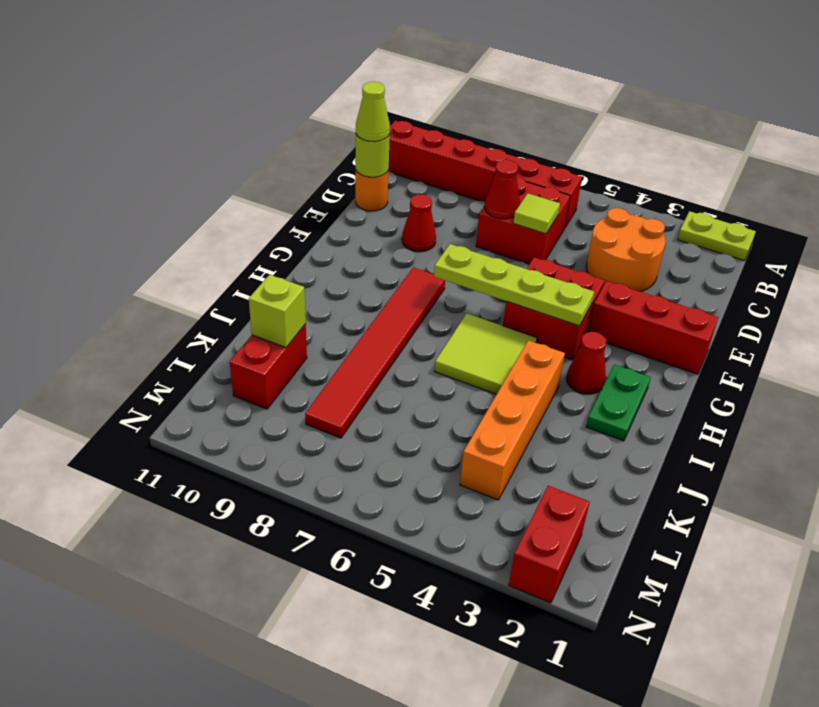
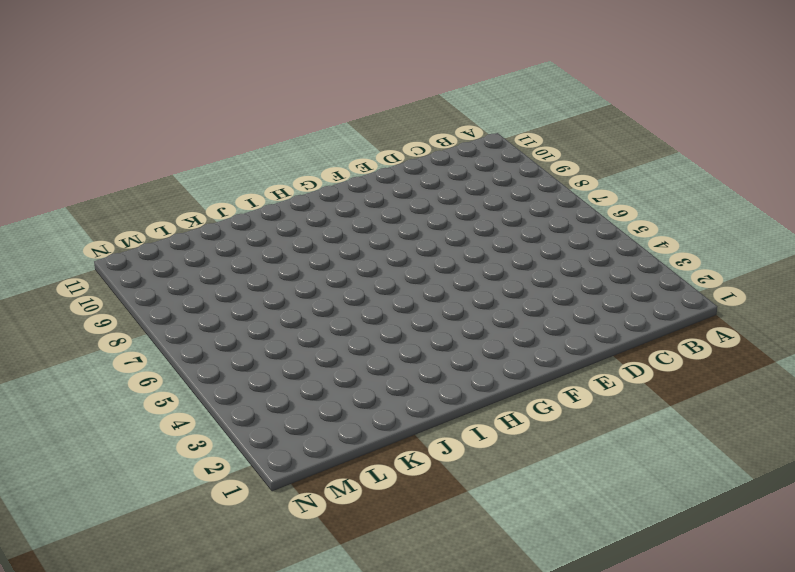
none -> lime 1x2 plate [678,211,756,261]
none -> red 1x6 brick [389,121,582,227]
none -> orange 2x2 round brick [586,208,666,292]

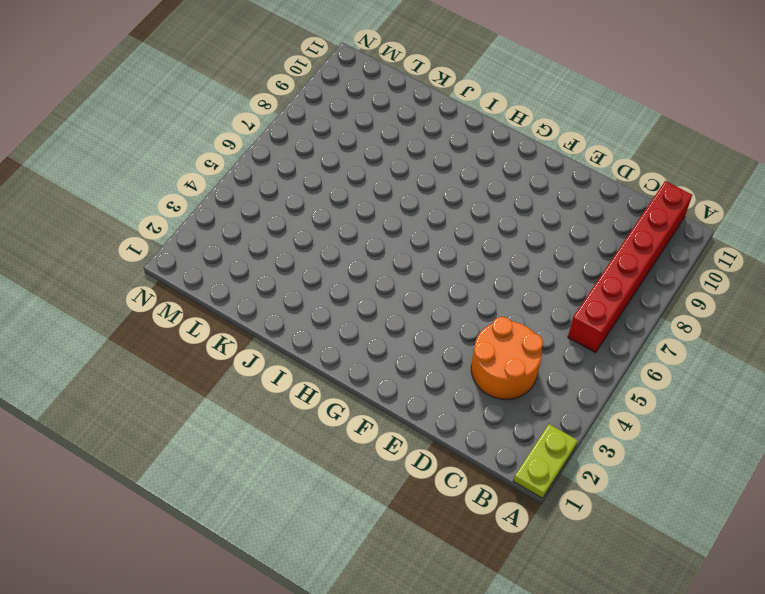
none -> red 2x2 brick [476,177,570,264]
none -> orange 1x1 round brick [355,170,389,211]
none -> red 1x1 cone [402,194,436,252]

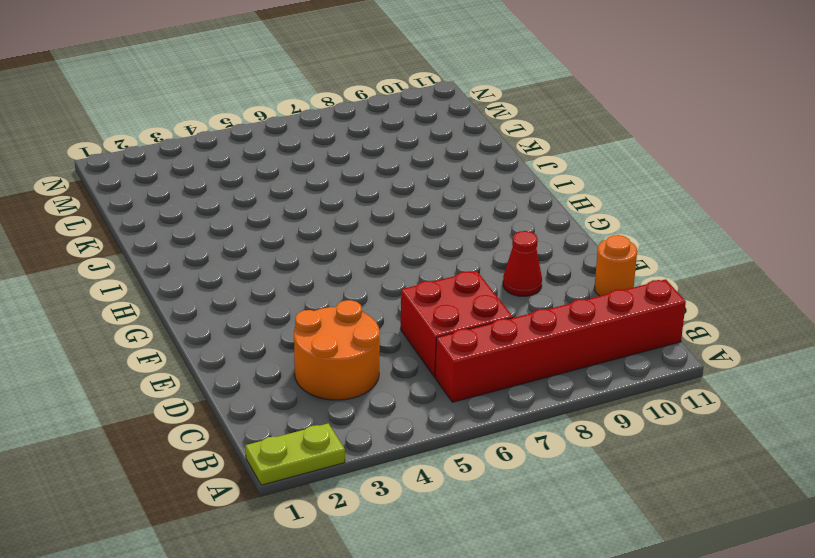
none -> red 1x3 brick [588,281,718,374]
none -> red 2x2 brick [503,257,604,360]
none -> red 1x6 tile [305,267,445,438]

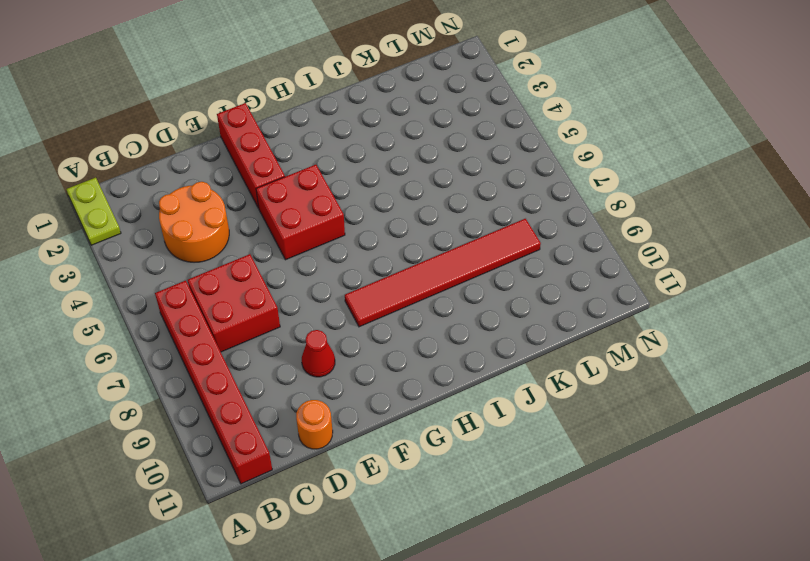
none -> green 1x2 plate [586,365,651,441]
none -> red 1x1 cone [567,332,606,394]
none -> lime 2x2 tile [435,314,537,394]

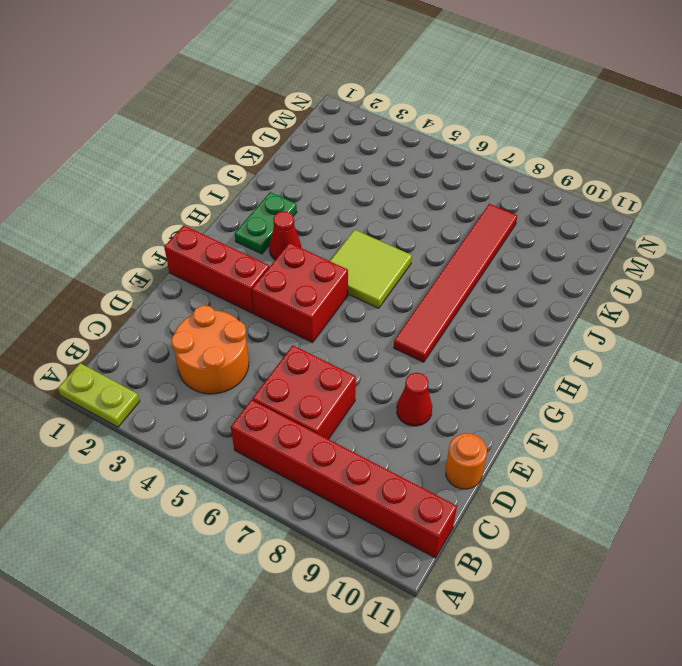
none -> orange 1x4 brick [460,340,565,500]
none -> red 1x2 brick [230,324,307,409]
none -> red 1x2 brick [509,486,590,603]

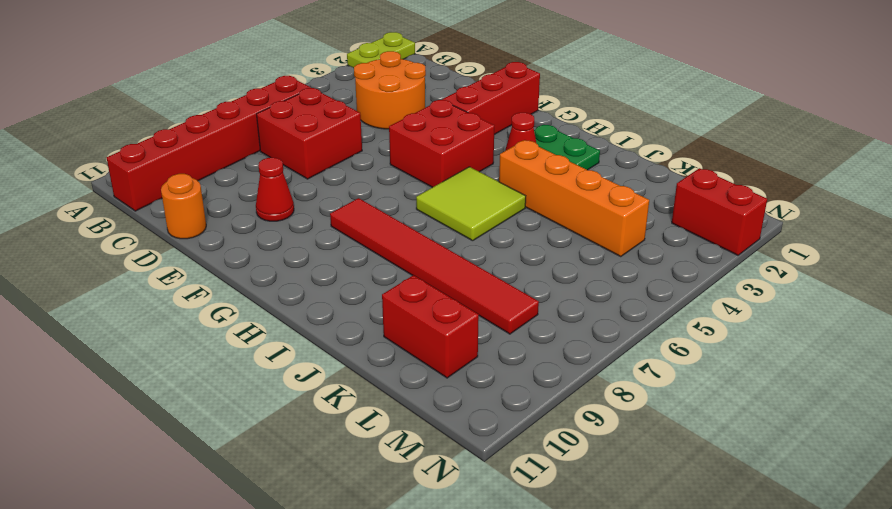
none -> lime 1x1 tile [513,193,560,234]
none -> red 1x1 cone [485,160,520,219]
none -> lime 1x1 round brick [356,135,390,177]

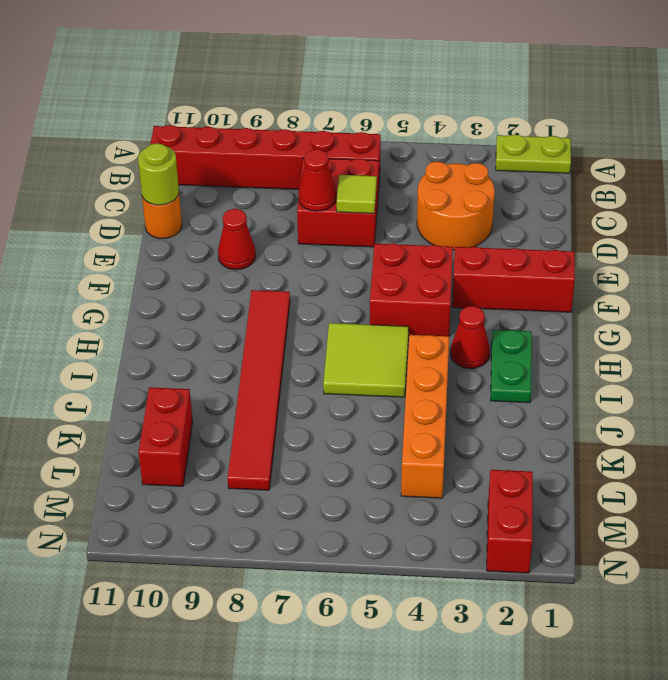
none -> lime 1x4 plate [434,244,594,326]
none -> lime 1x1 brick [249,275,306,347]
none -> lime 1x1 cone [356,82,390,142]

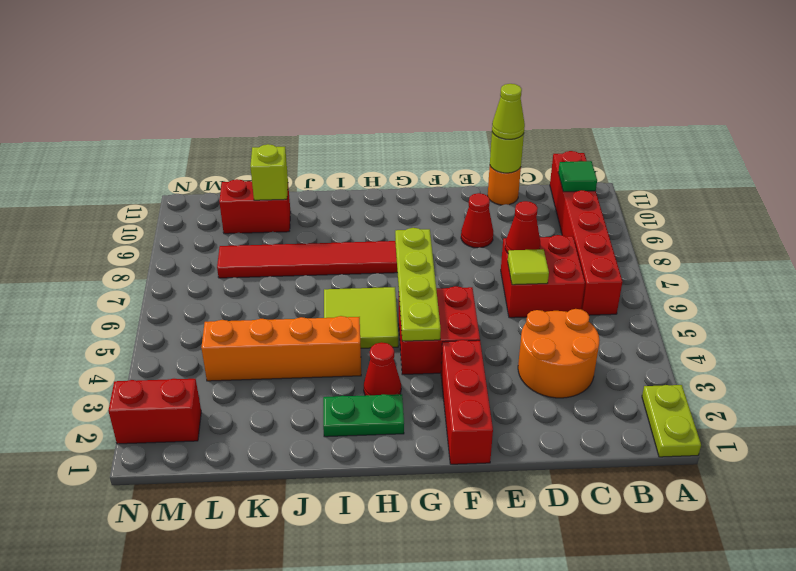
green 1x1 tile [558,161,597,192] -> none

